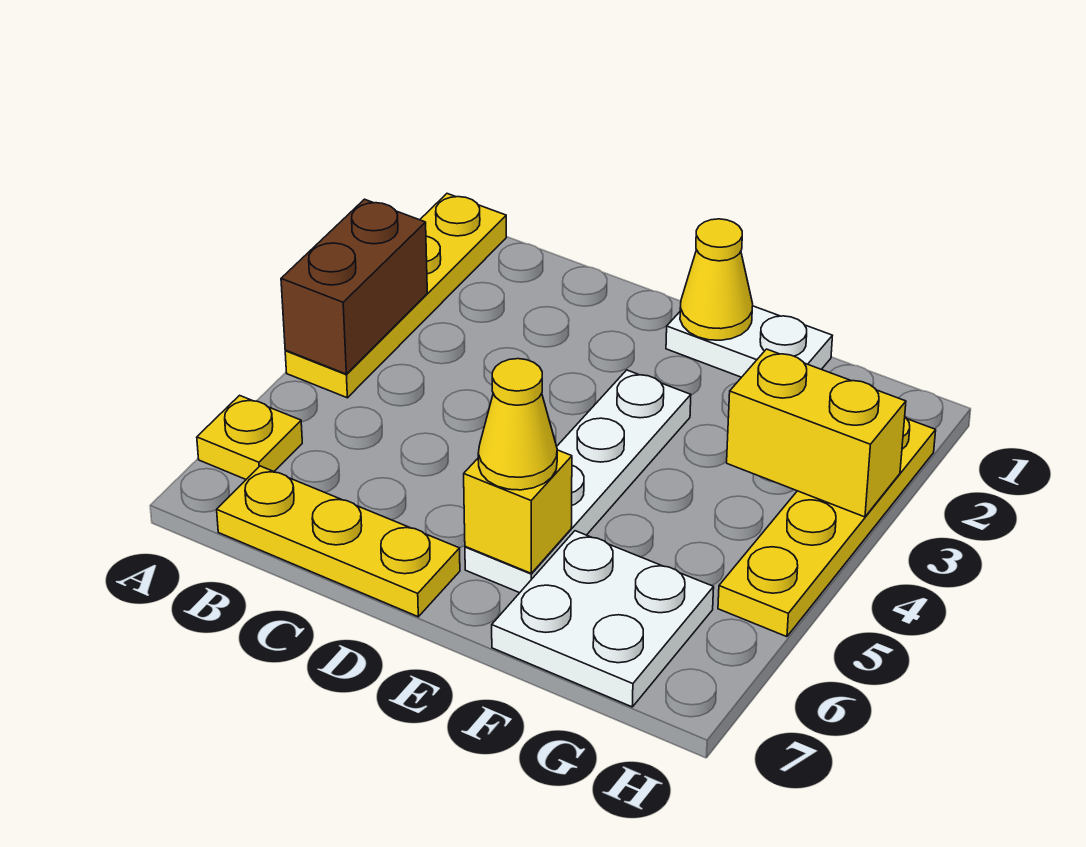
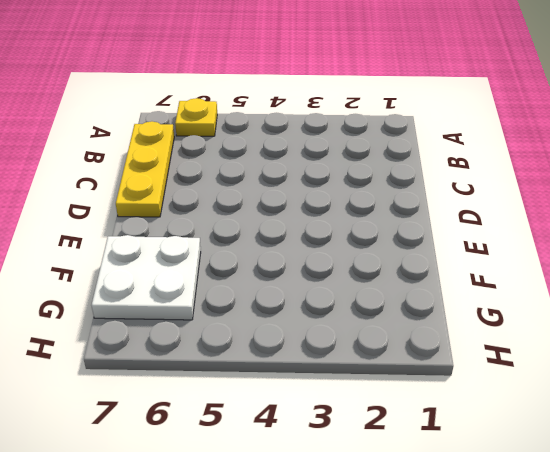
none -> yellow 1x4 plate [285,194,506,398]
none -> white 1x2 plate [666,306,832,377]
none -> white 1x4 plate [465,370,691,593]

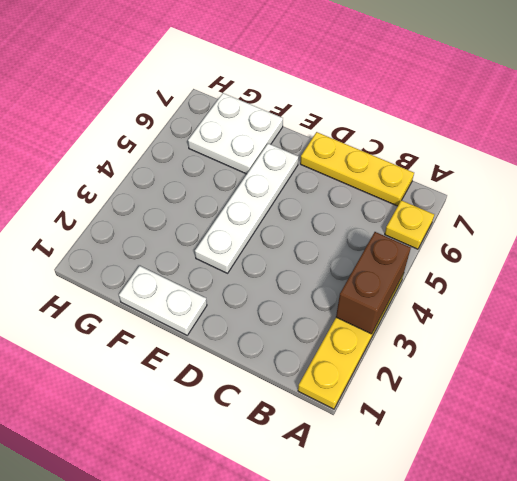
none -> yellow 1x4 plate [718,417,936,637]
none -> yellow 1x1 cone [680,219,753,340]
none -> yellow 1x1 brick [464,450,572,573]

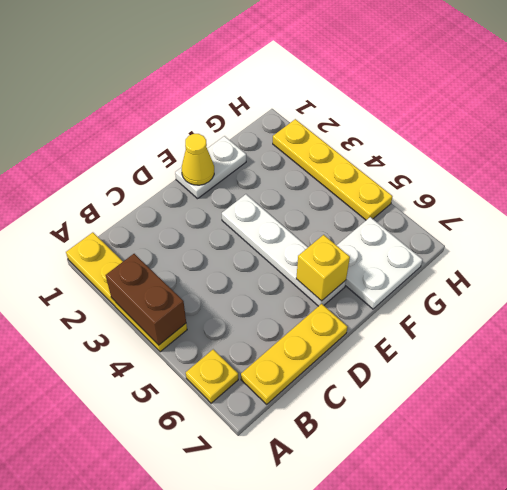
none -> yellow 1x2 brick [727,349,906,517]
none -> yellow 1x1 cone [478,359,557,490]

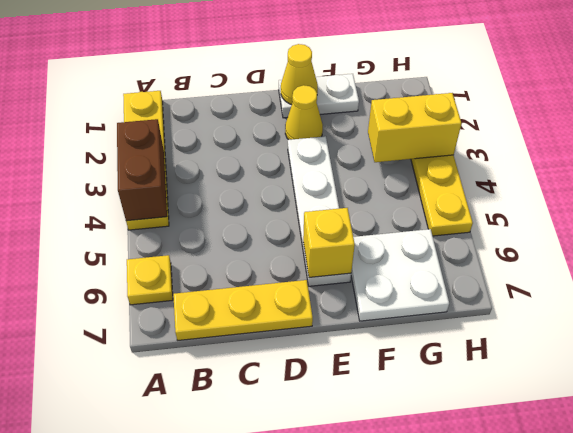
yellow 1x1 cone [285,85,323,140] -> yellow 1x1 cone moved to [478,359,557,490]

